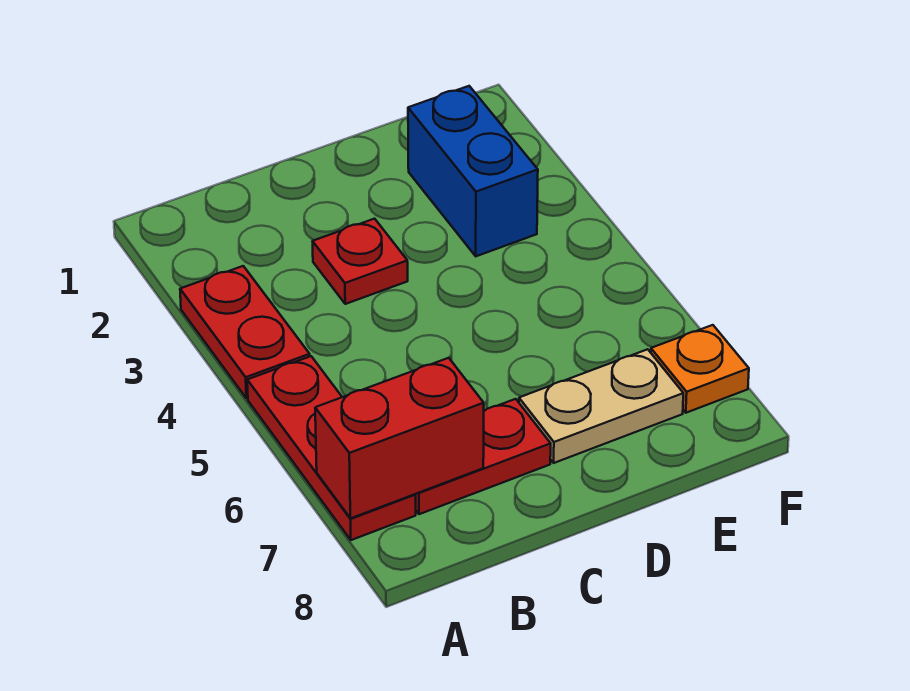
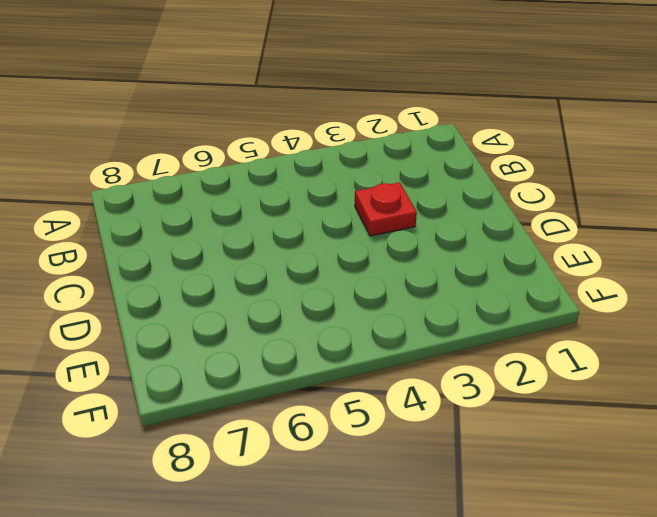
none -> red 1x2 plate [180,266,310,398]
none -> red 1x3 plate [247,356,416,540]

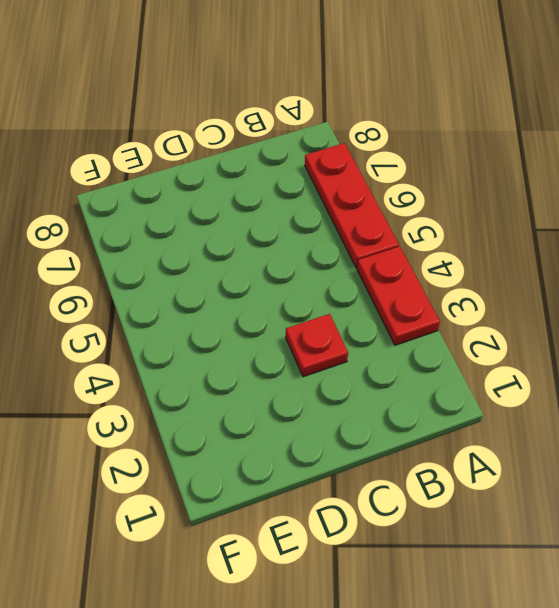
none -> red 1x2 plate [415,399,551,514]
none -> tan 1x2 plate [519,349,683,463]

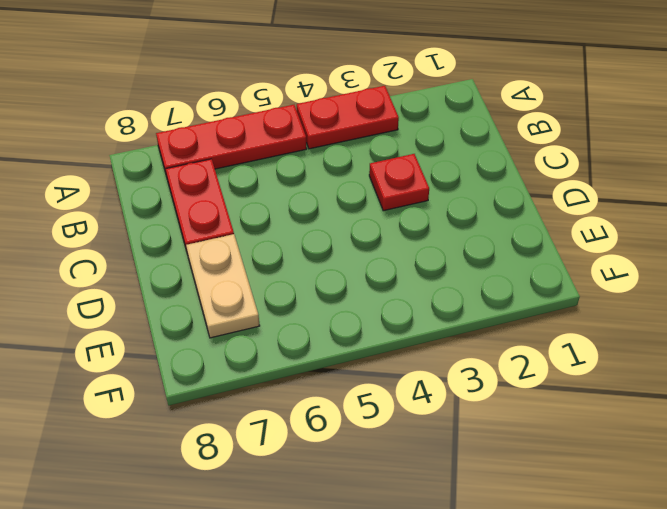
none -> blue 1x2 brick [408,86,538,256]
none -> orange 1x1 plate [651,325,749,413]

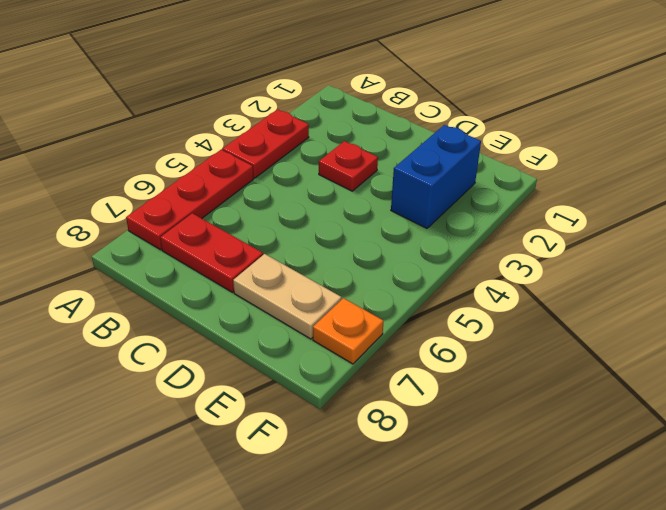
none -> red 1x2 brick [315,358,484,518]

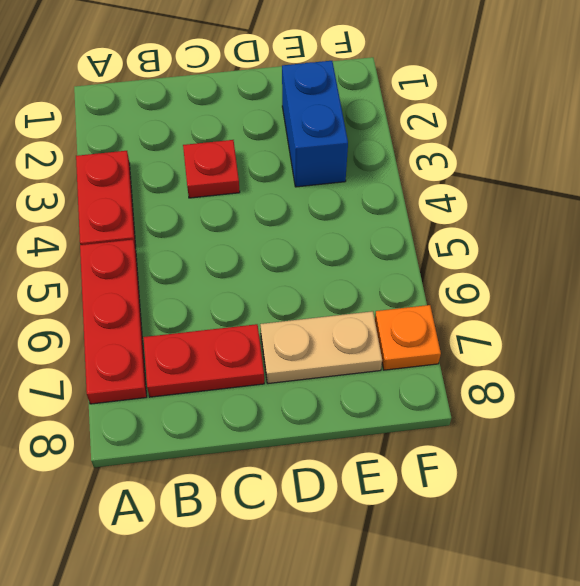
none -> red 1x2 brick [315,358,484,518]

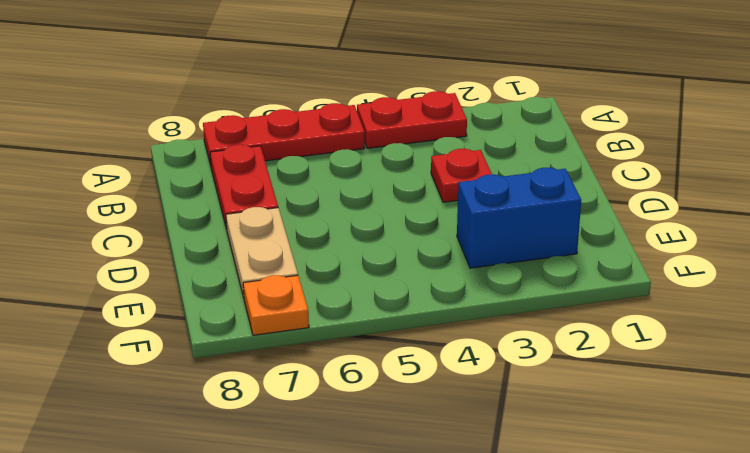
none -> red 1x2 brick [315,358,484,518]

